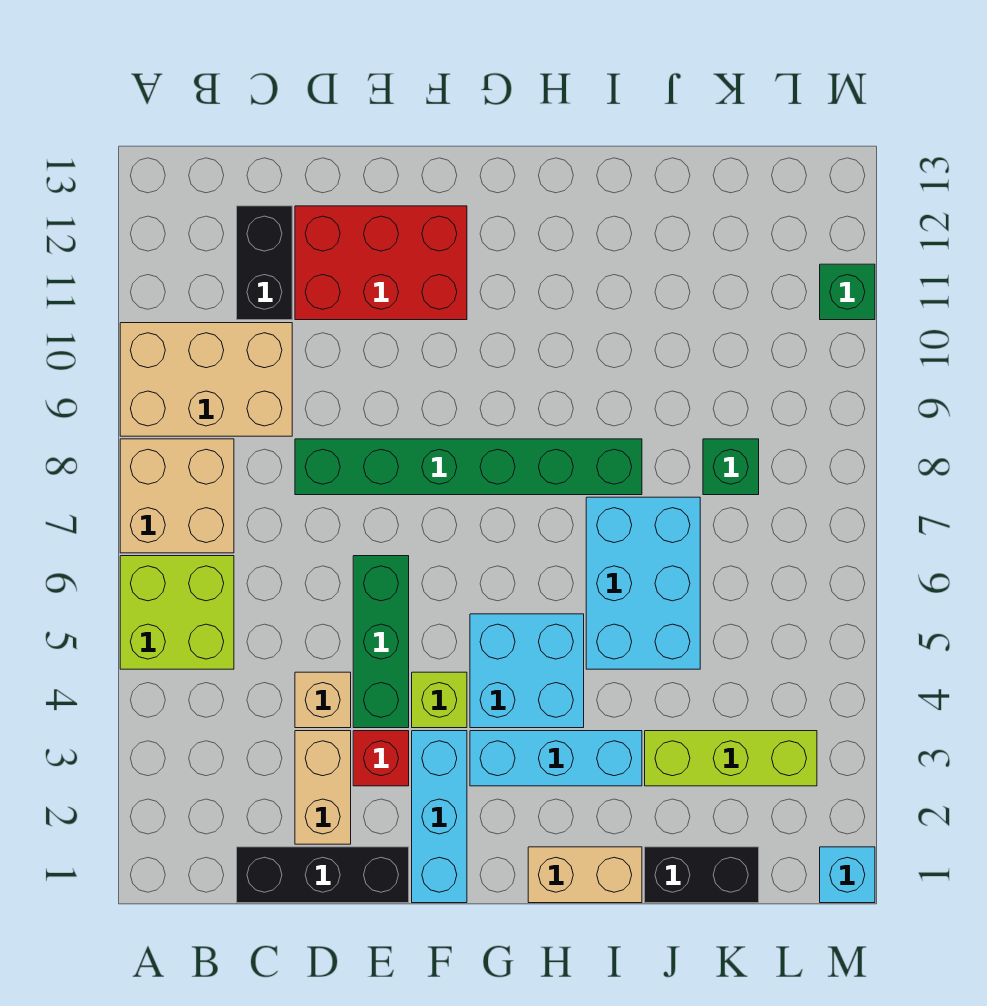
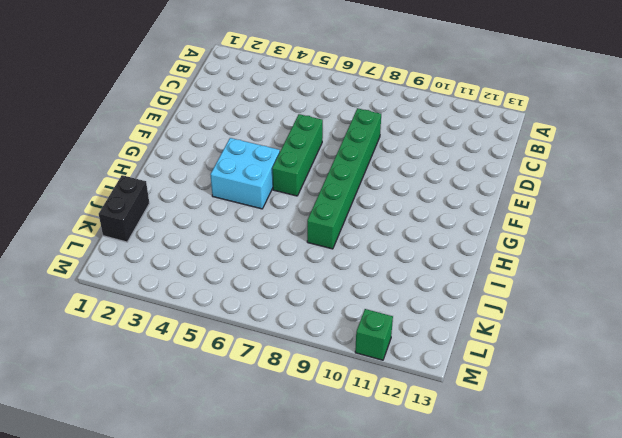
green 1x3 brick [272,114,323,196] -> green 1x3 brick turned to [353,556,409,728]
none -> lime 2x2 brick [120,556,234,669]
none -> tan 2x2 brick [120,439,234,553]
none -> tan 2x3 brick [120,323,292,436]

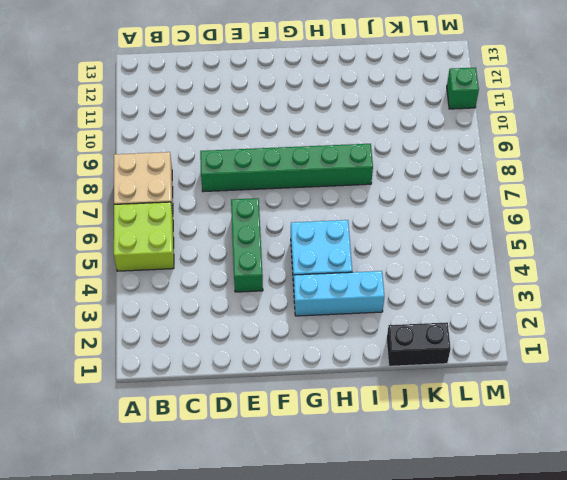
none -> tan 2x3 brick [120,323,292,436]
none -> black 1x3 brick [237,847,409,903]
none -> black 1x2 brick [237,206,292,320]

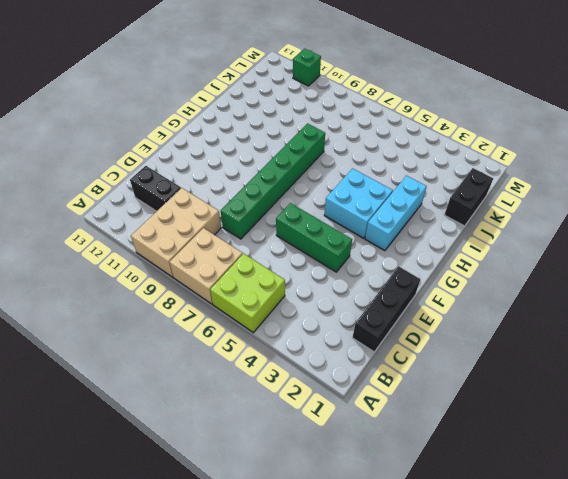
none -> tan 1x2 brick [295,731,351,844]
none -> tan 1x1 brick [295,672,351,728]
none -> red 2x3 brick [295,206,467,320]

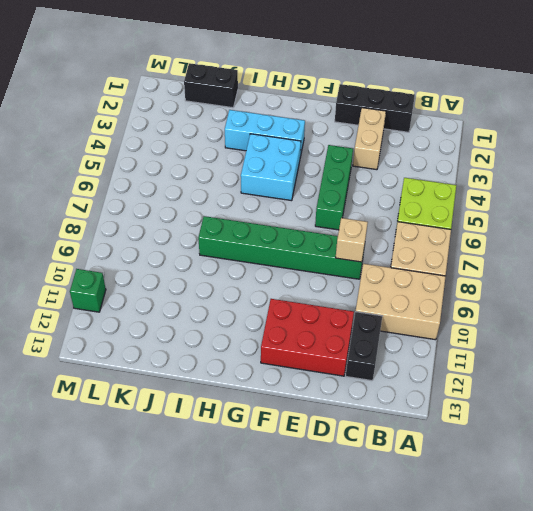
tan 1x1 brick [336,218,368,262] -> tan 1x1 brick moved to [295,672,351,728]
none -> red 1x1 brick [353,731,409,786]
none -> cyan 1x3 brick [412,731,467,903]
none -> lime 1x1 brick [412,672,467,728]

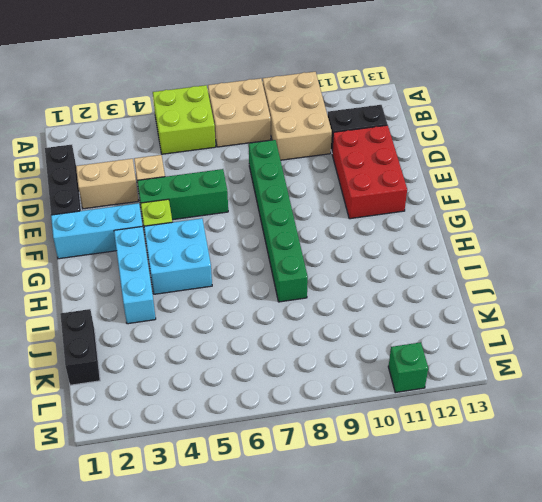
none -> red 1x1 brick [353,731,409,786]
none -> tan 1x2 brick [528,847,642,903]
none -> cyan 2x3 brick [586,497,700,669]

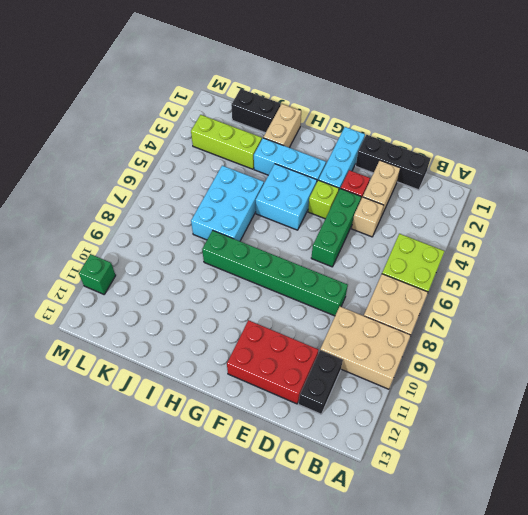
tan 1x2 brick [263,104,301,148] -> tan 1x2 brick turned to [528,847,642,903]
none -> green 1x1 brick [703,439,759,495]
none -> cyan 1x1 brick [820,847,875,903]

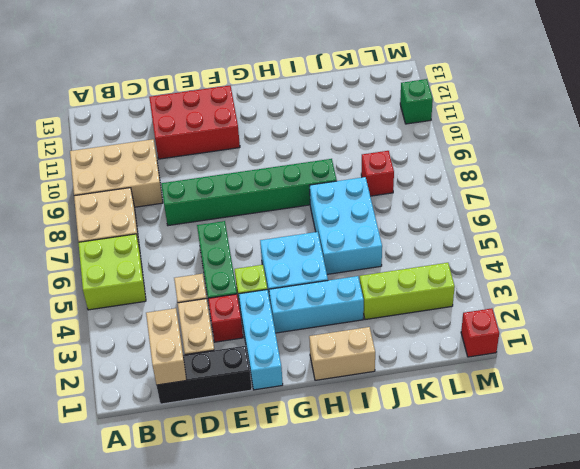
tan 1x2 brick [146,308,187,385] -> none
red 1x1 brick [361,151,394,196] -> green 1x1 brick [703,439,759,495]
red 1x1 brick [461,308,499,357] -> cyan 1x1 brick [820,847,875,903]
none -> black 1x2 brick [237,206,292,320]
none -> black 1x2 brick [645,847,759,903]

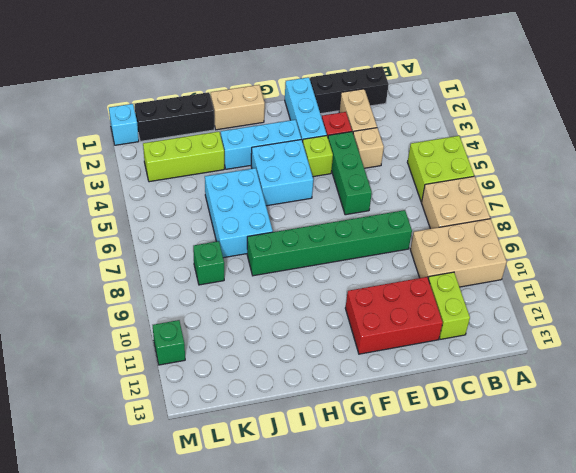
lime 1x2 brick [428,272,470,339] -> black 1x2 brick [237,206,292,320]
black 1x3 brick [135,92,214,141] -> black 1x2 brick [645,847,759,903]

